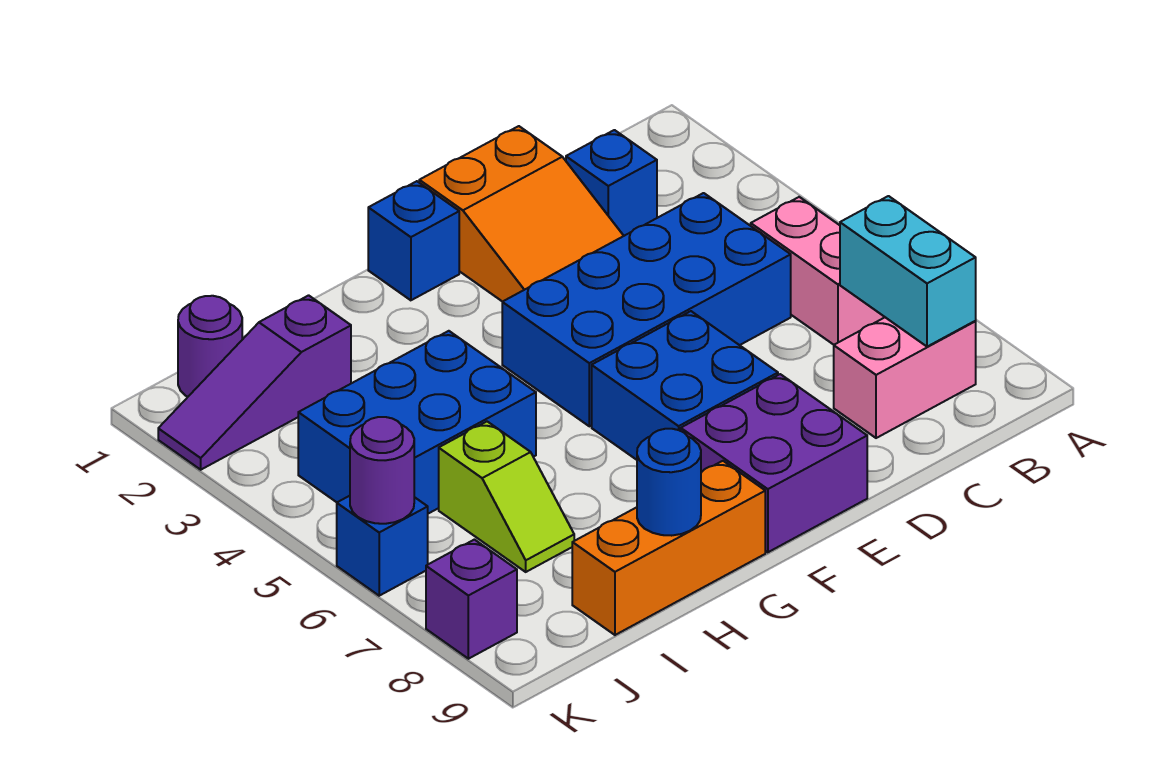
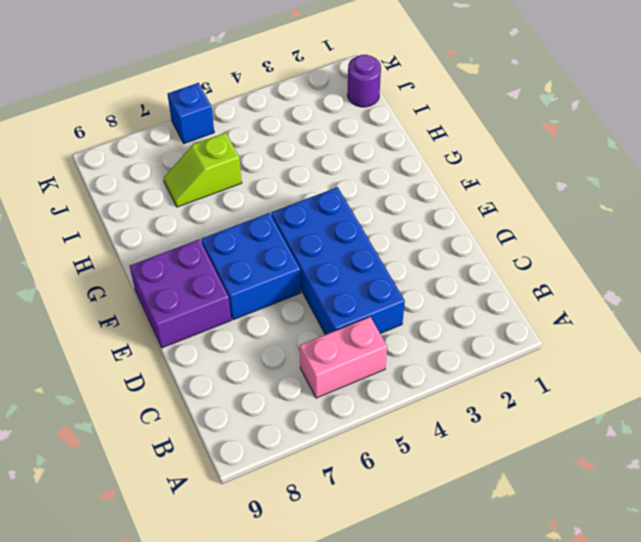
none -> pink 1x2 brick [834,317,976,438]
none -> blue 1x1 brick [566,130,657,236]
none -> orange 2x3 slope [419,126,623,302]

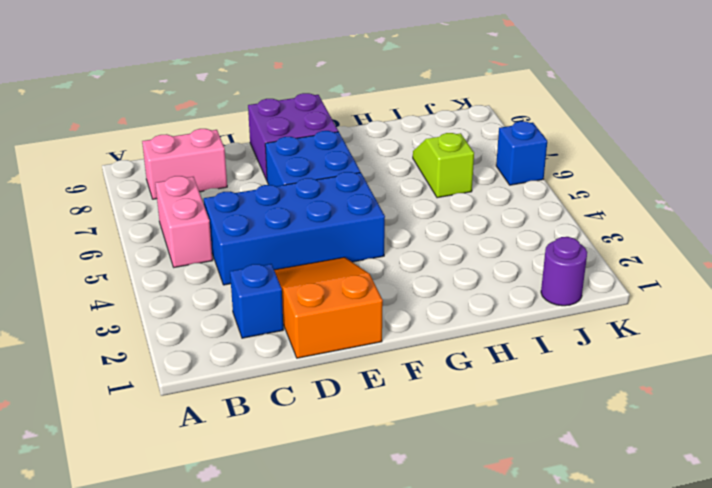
none -> blue 1x1 brick [368,181,459,300]
none -> orange 1x3 brick [572,461,765,635]
none -> blue 2x3 brick [298,331,536,514]

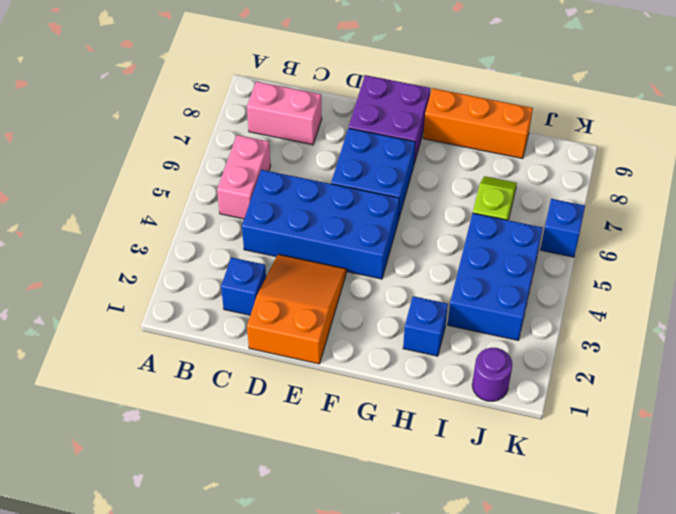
blue 1x1 brick [403,296,448,356] -> blue 1x1 brick moved to [368,181,459,300]
blue 2x3 brick [448,213,543,340] -> blue 2x3 brick turned to [298,331,536,514]
none -> purple 1x3 slope [158,295,351,470]
none -> purple 1x1 brick [426,540,517,659]
none -> cyan 1x2 brick [840,196,976,347]

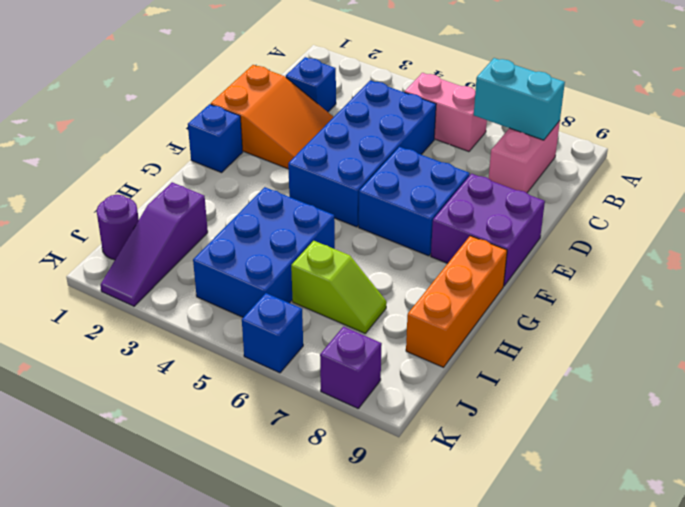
none -> blue 1x1 round brick [637,429,701,536]
none -> purple 1x1 round brick [350,417,414,524]

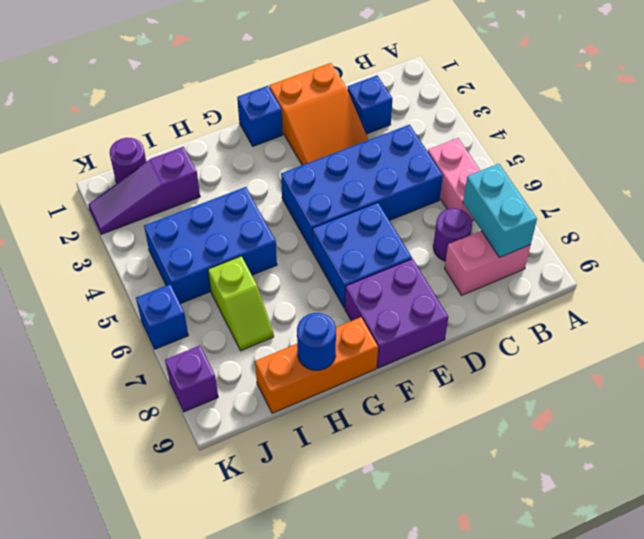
purple 1x1 round brick [433,208,472,261] -> purple 1x1 round brick moved to [350,417,414,524]

